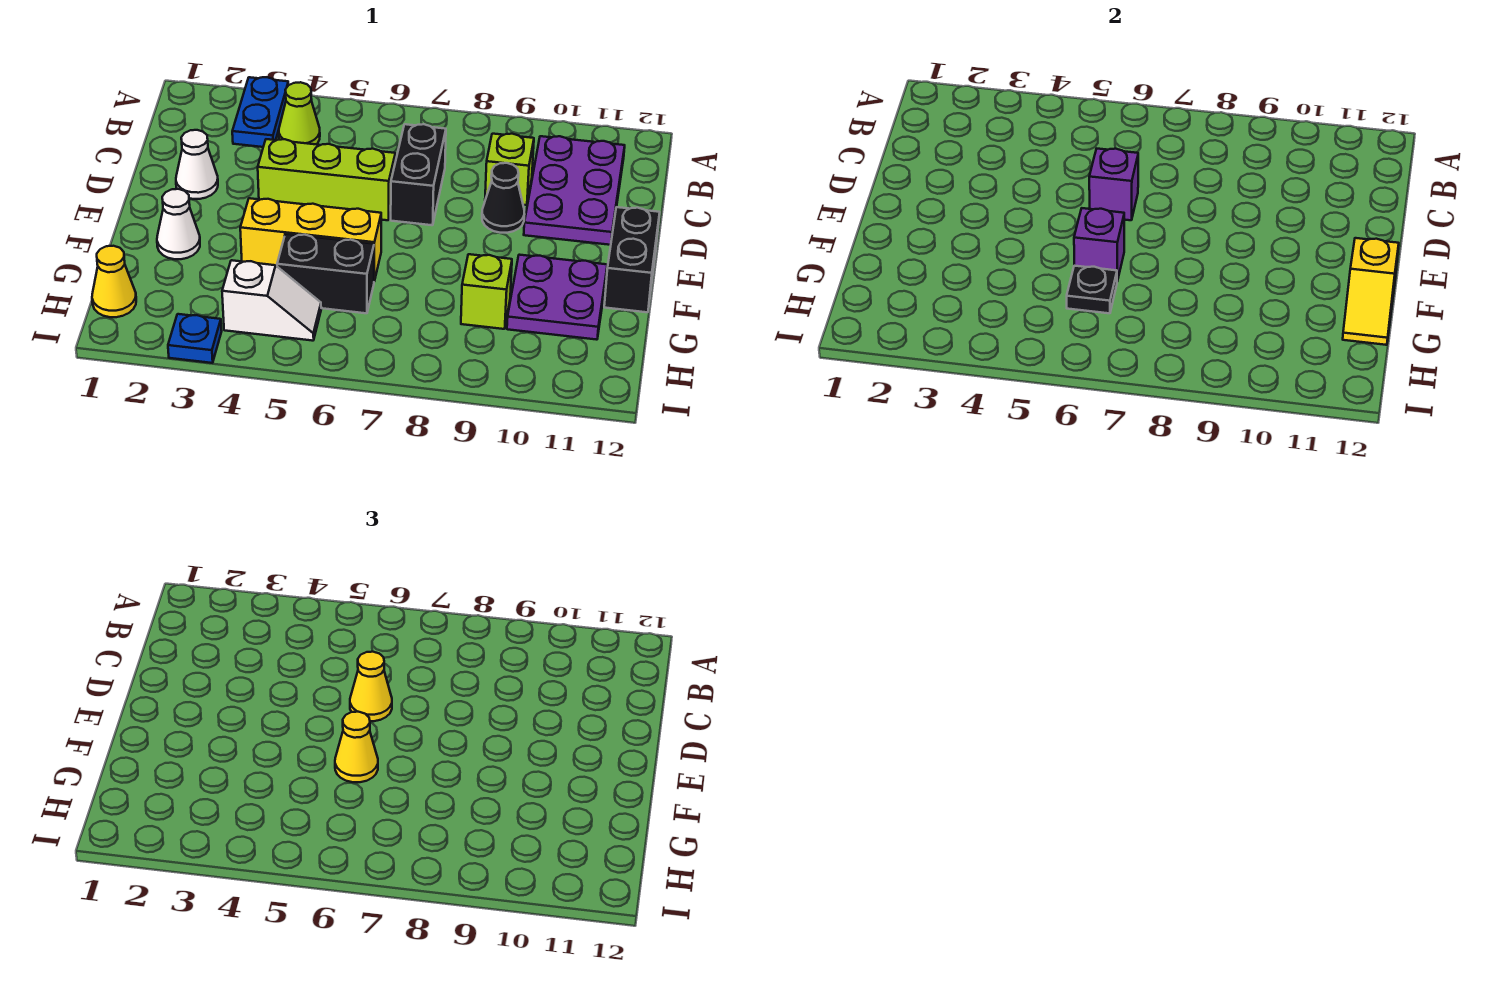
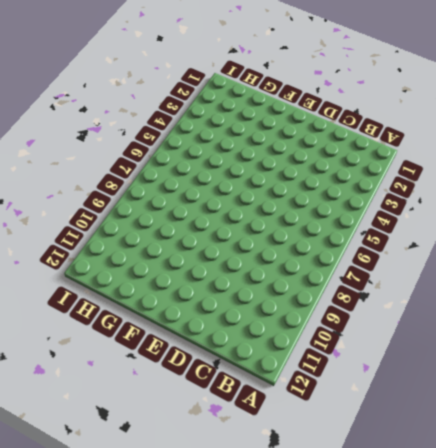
none -> blue 1x2 plate [232,77,288,147]
none -> lime 1x1 cone [279,82,320,144]
none -> purple 2x3 plate [524,136,625,245]

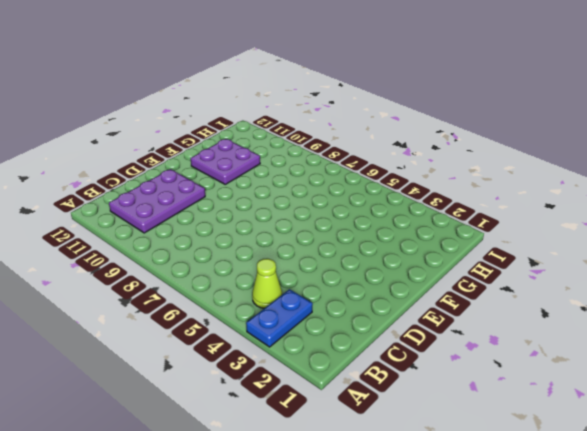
none -> black 1x2 brick [391,124,446,225]
none -> lime 1x1 brick [485,134,534,205]
none -> white 1x1 cone [176,130,218,199]

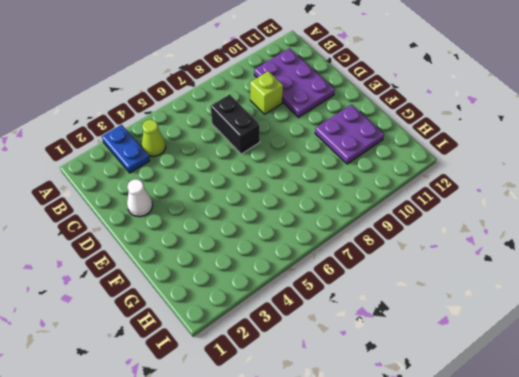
none -> lime 1x3 brick [258,139,395,220]
none -> black 1x1 cone [482,163,524,233]
none -> black 1x2 brick [604,207,660,312]

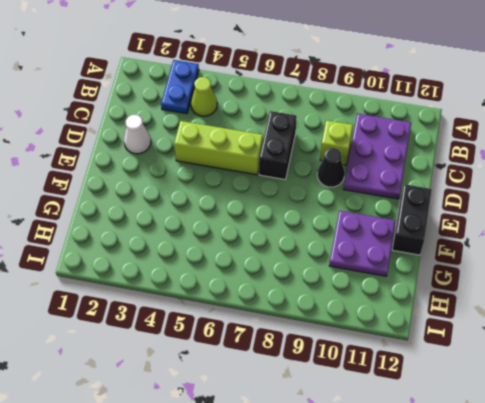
none -> white 1x1 cone [157,189,200,259]
none -> yellow 1x3 brick [240,198,381,281]
none -> black 1x2 brick [277,234,374,313]

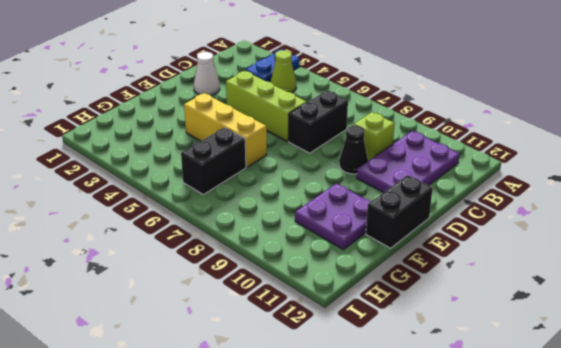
black 1x2 brick [181,127,246,195] -> black 1x2 brick turned to [277,234,374,313]
none -> white 1x1 cone [157,189,200,259]
none -> lime 1x1 brick [461,254,512,329]
none -> yellow 1x1 cone [92,246,136,317]

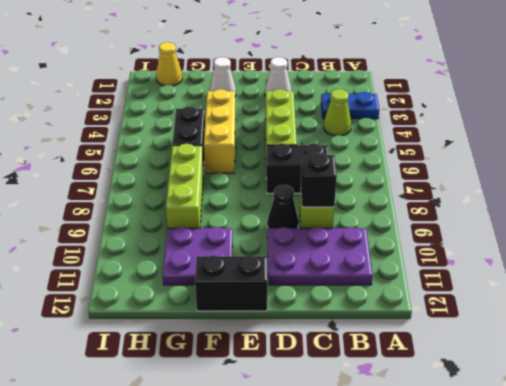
black 1x1 brick [301,153,337,207] -> none
lime 1x3 brick [166,144,203,228] -> lime 1x1 brick [461,254,512,329]
none -> white 1x2 slope [222,260,321,341]
none -> blue 1x1 plate [168,314,222,363]
none -> purple 1x1 brick [1089,149,1138,220]

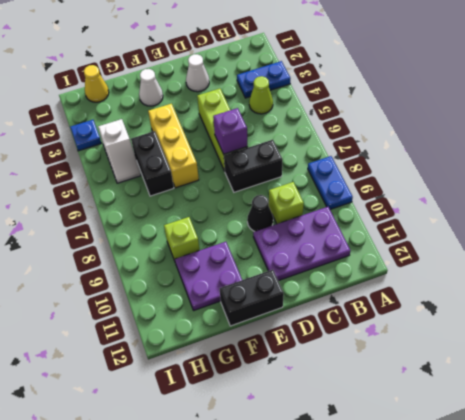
blue 1x2 plate [308,156,353,209] -> none
none -> purple 1x1 brick [1074,208,1124,281]
none -> yellow 1x2 slope [1343,238,1399,345]
none -> black 1x1 plate [1067,266,1117,313]

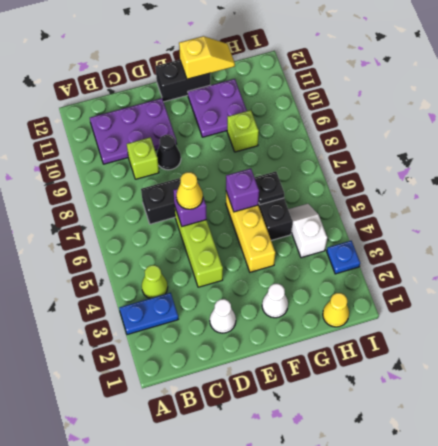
none -> yellow 1x1 cone [335,712,378,782]

